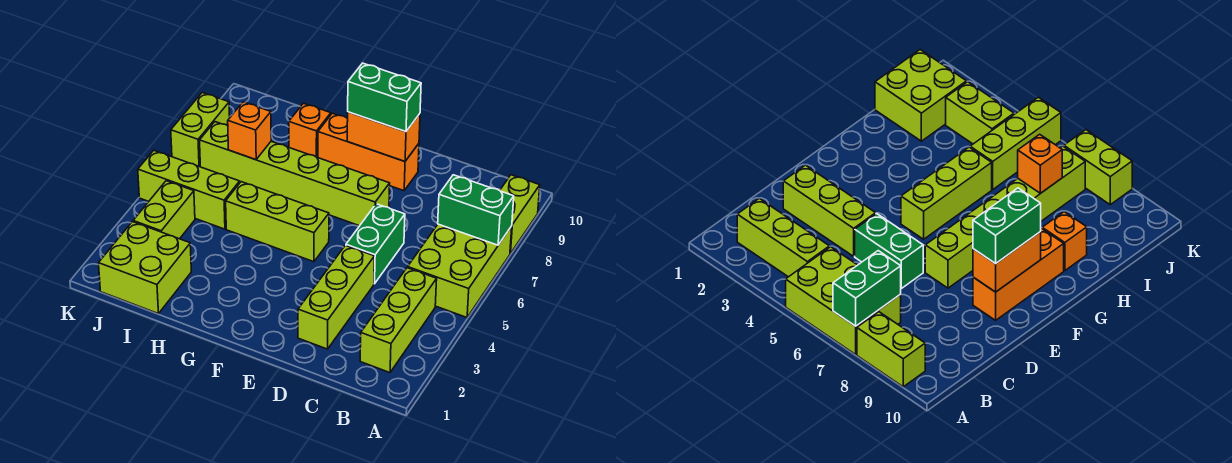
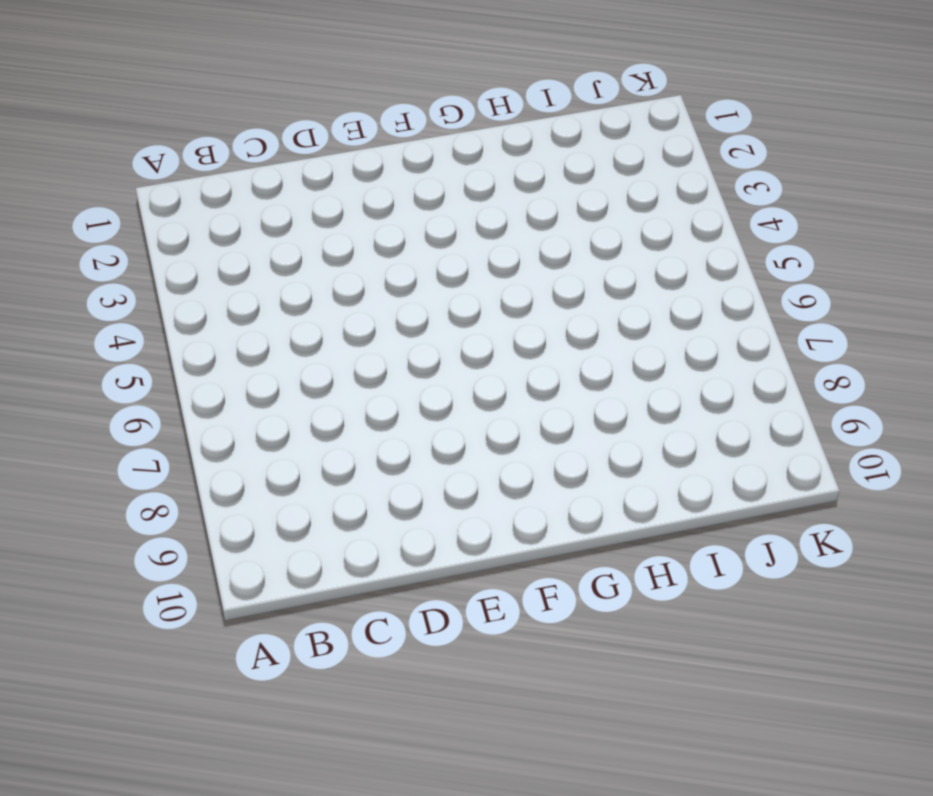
none -> lime 2x3 brick [408,224,512,317]
none -> lime 1x2 brick [500,175,540,254]
none -> lime 1x3 brick [360,268,437,373]

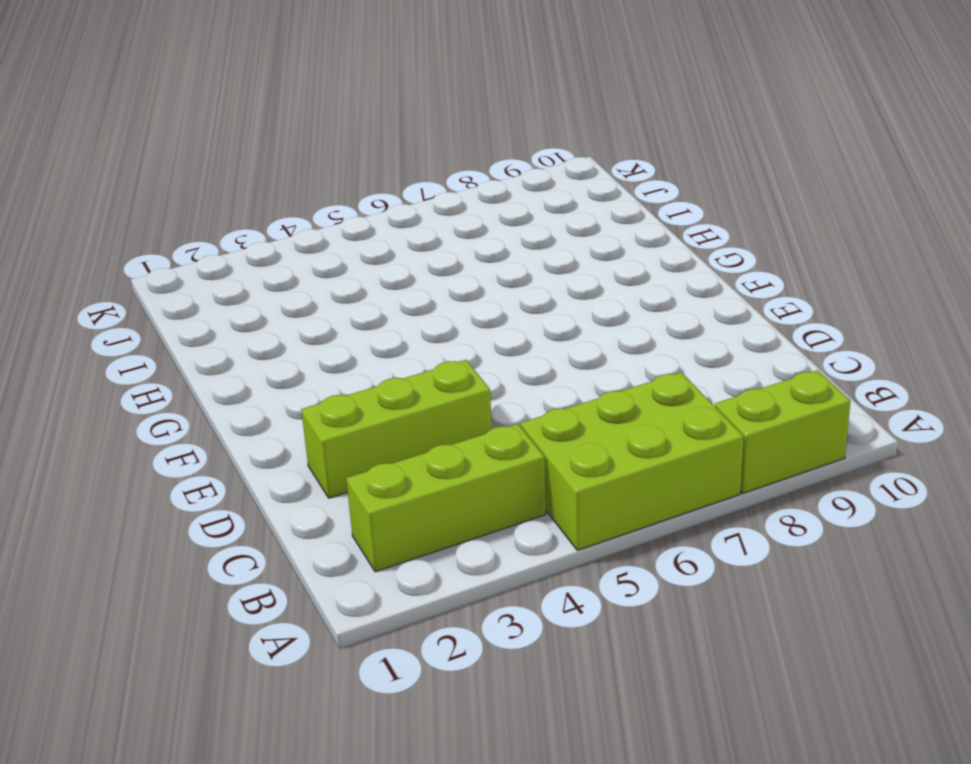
none -> green 1x2 brick [346,204,405,284]
none -> lime 1x6 brick [200,122,390,226]
none -> orange 1x3 brick [318,113,419,191]

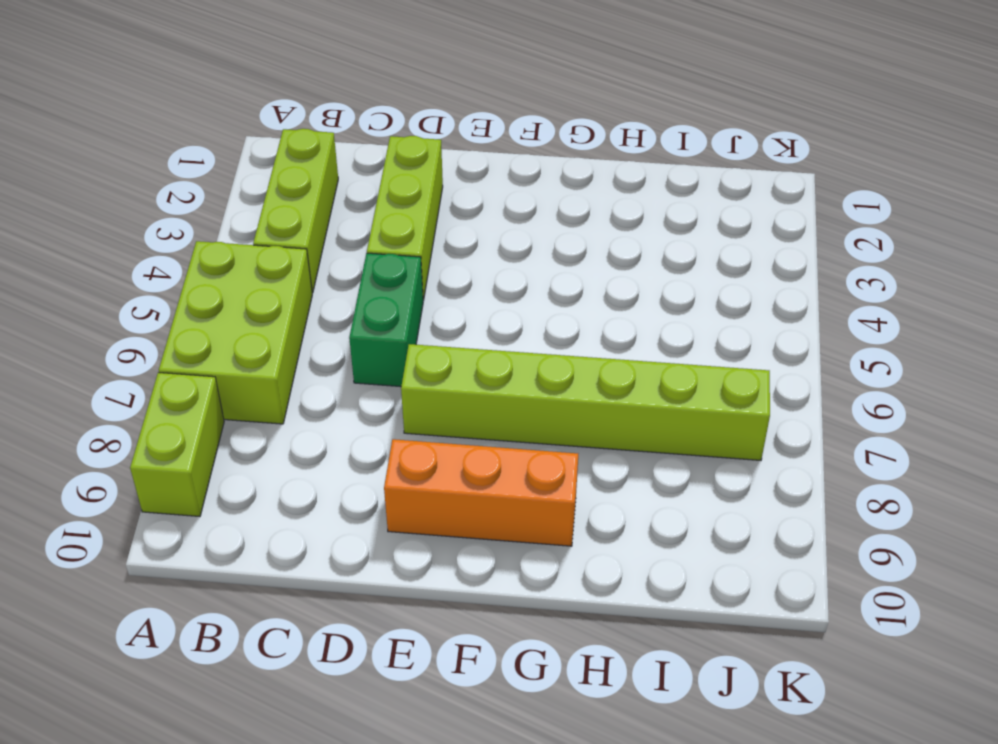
none -> lime 1x3 brick [226,182,329,262]
none -> orange 1x1 brick [289,103,331,158]
none -> lime 2x2 brick [99,222,191,314]

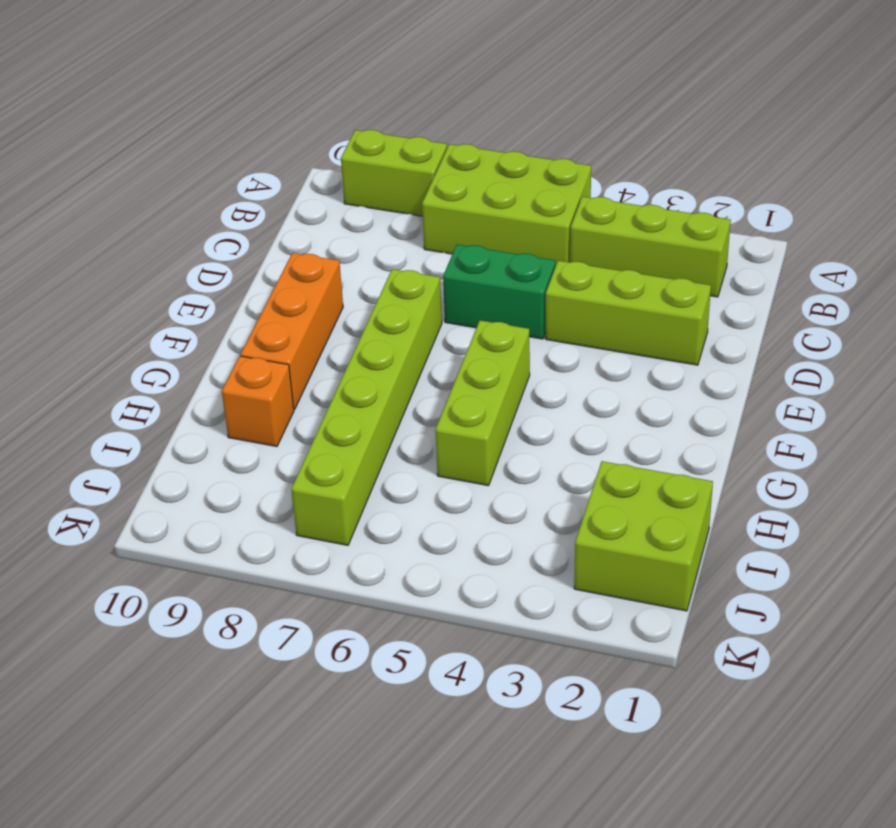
none -> lime 1x3 brick [138,150,240,229]
none -> lime 1x2 brick [133,181,195,239]
none -> lime 1x2 brick [171,93,230,167]

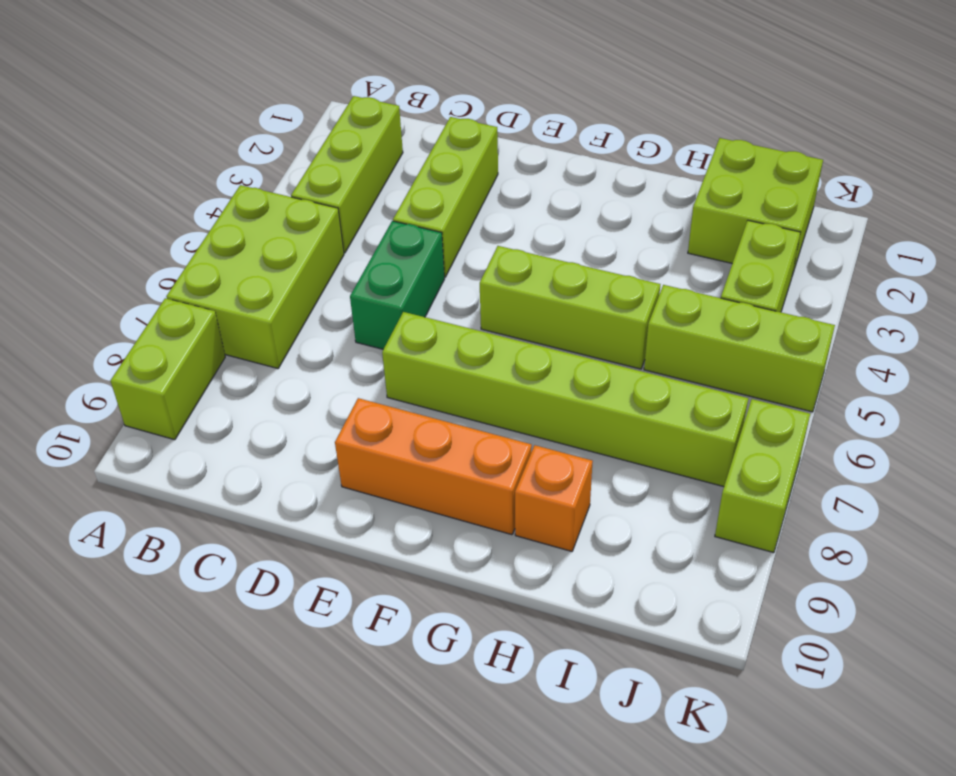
none -> green 1x2 brick [438,175,514,245]
none -> orange 1x2 brick [347,112,420,161]
none -> orange 1x1 brick [228,102,271,160]

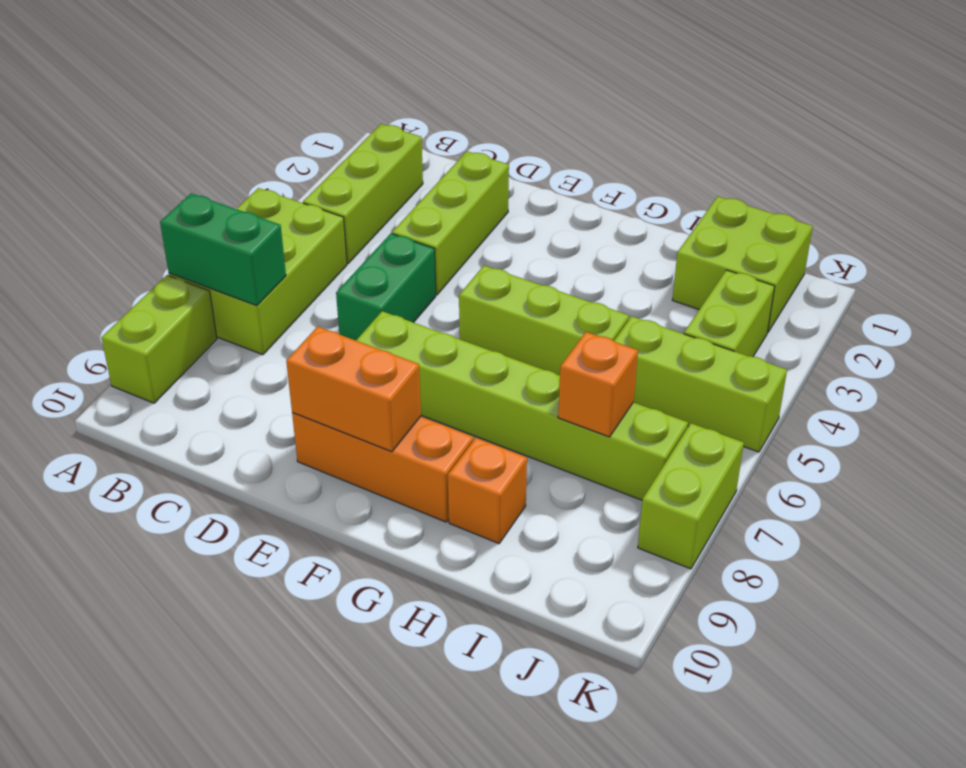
none -> green 1x2 brick [348,63,421,132]

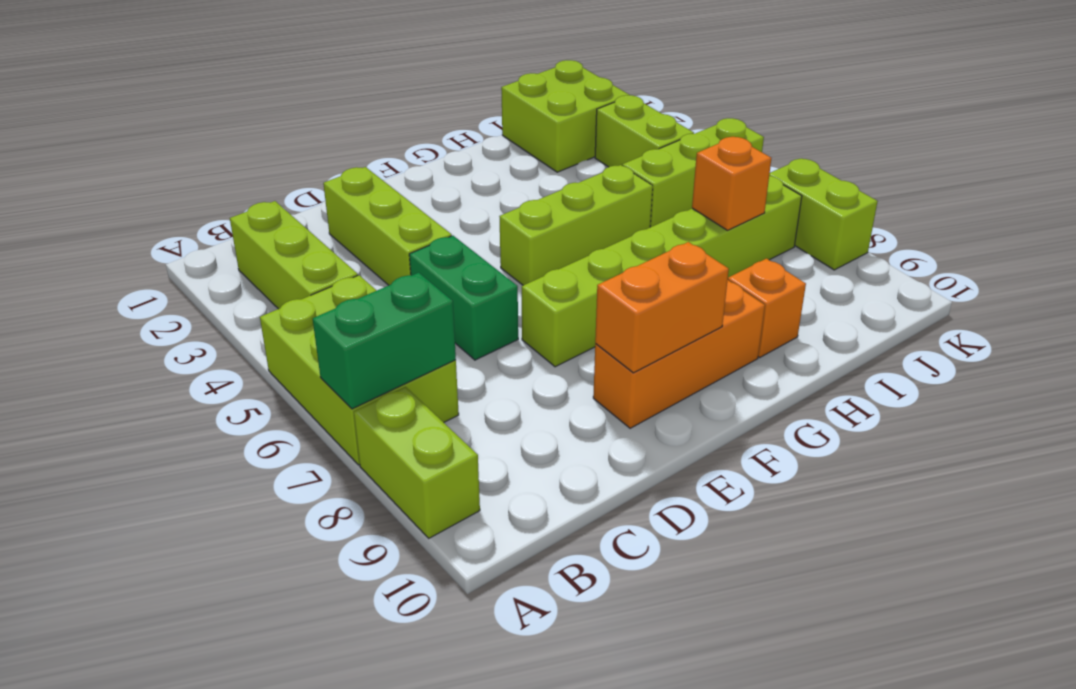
none -> green 1x2 brick [348,63,421,132]

